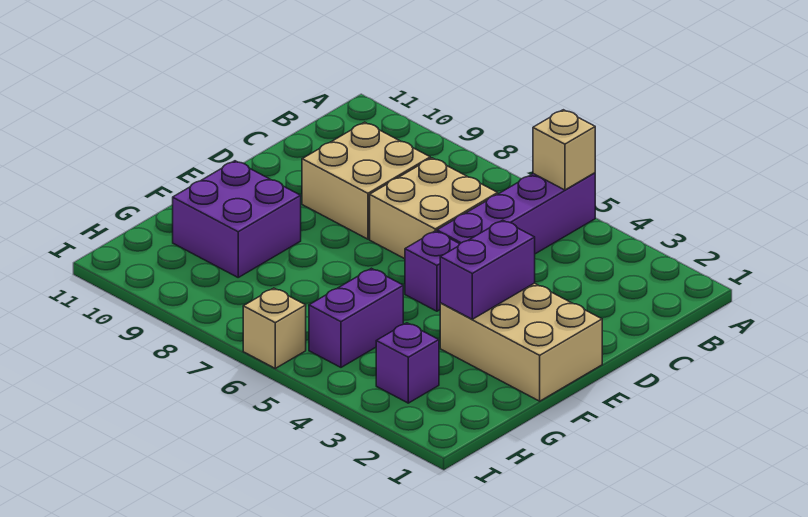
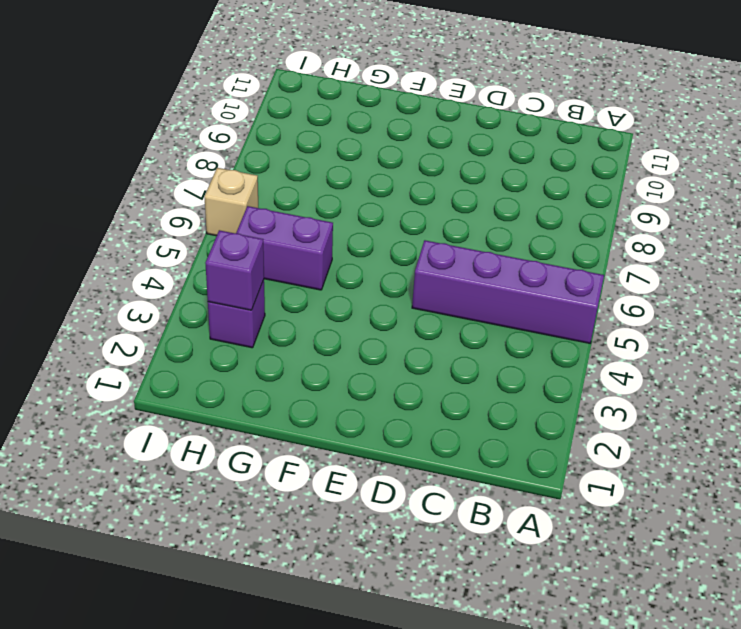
purple 1x1 brick [205,230,264,310] -> purple 1x1 brick moved to [405,231,459,311]
none -> tan 2x2 brick [370,158,498,259]
none -> tan 2x2 brick [302,122,430,239]

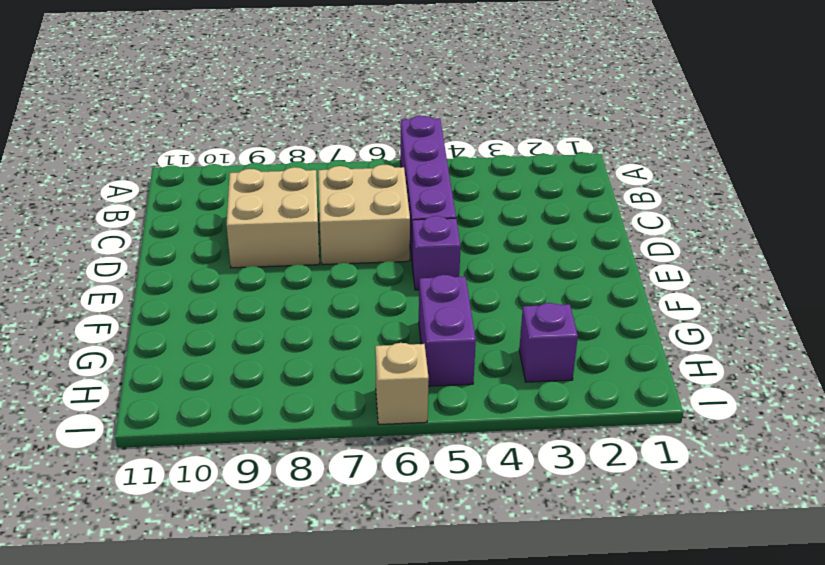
none -> tan 2x3 brick [440,283,602,401]
none -> purple 2x2 brick [173,161,301,277]

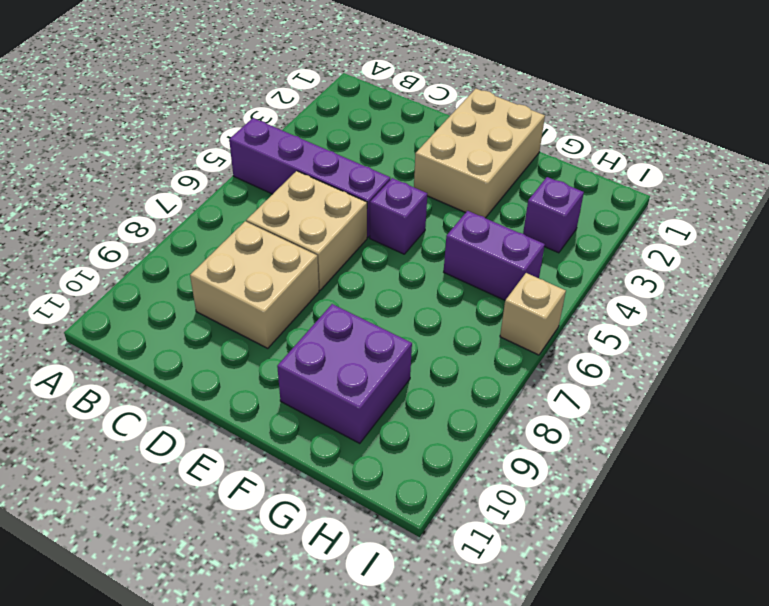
none -> tan 1x1 brick [533,110,595,190]
none -> purple 1x2 brick [440,220,535,319]

